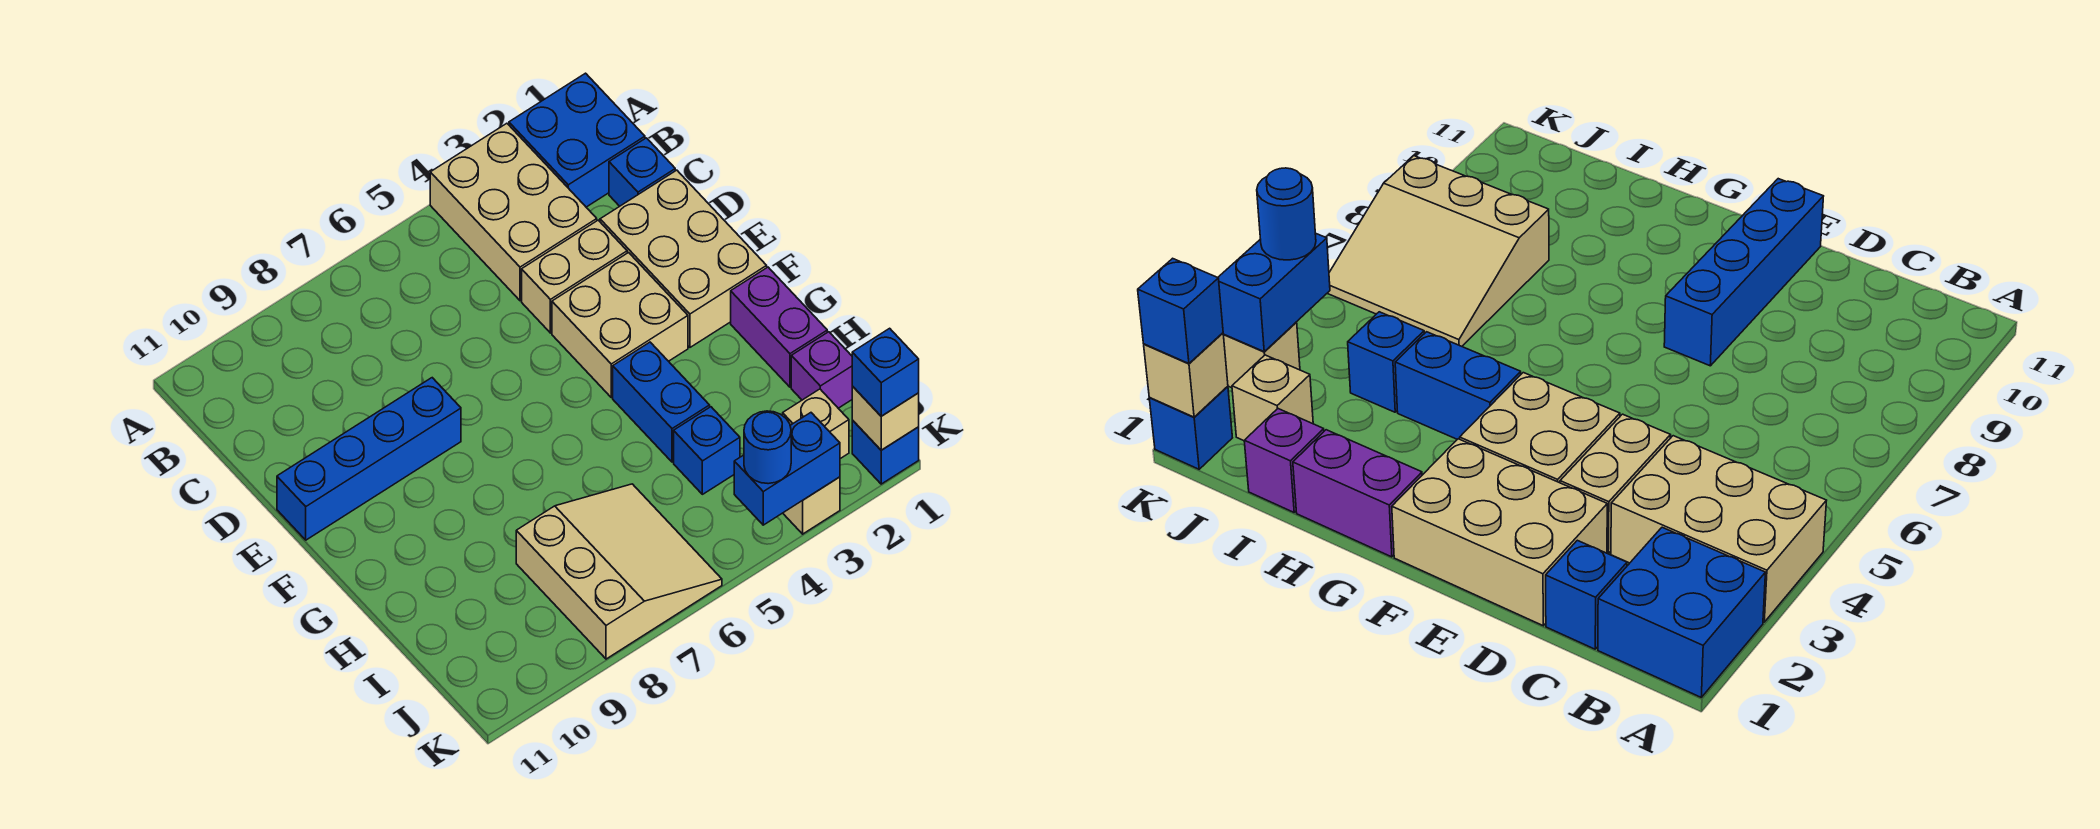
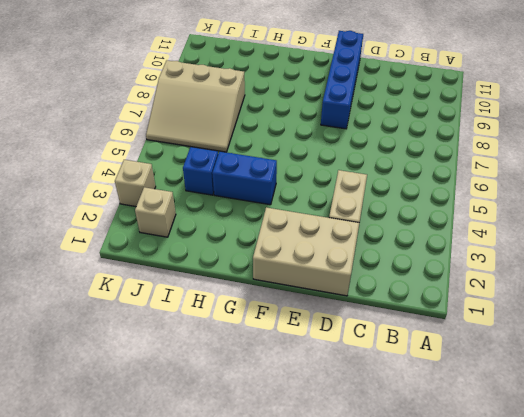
none -> blue 2x2 brick [509,73,645,207]
none -> tan 2x3 brick [430,123,597,301]
none -> blue 1x1 brick [609,138,675,206]

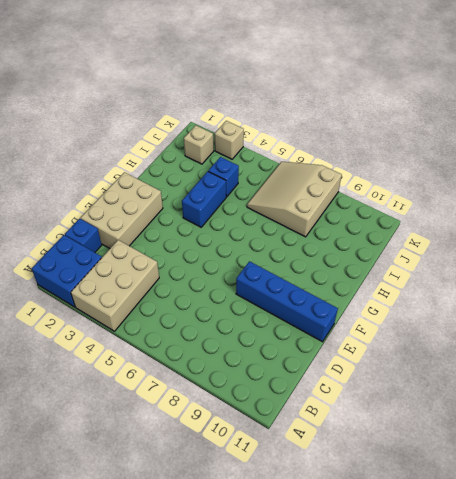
none -> tan 1x2 brick [522,220,627,333]
none -> tan 2x2 brick [552,253,688,397]
none -> purple 1x2 brick [731,267,827,387]

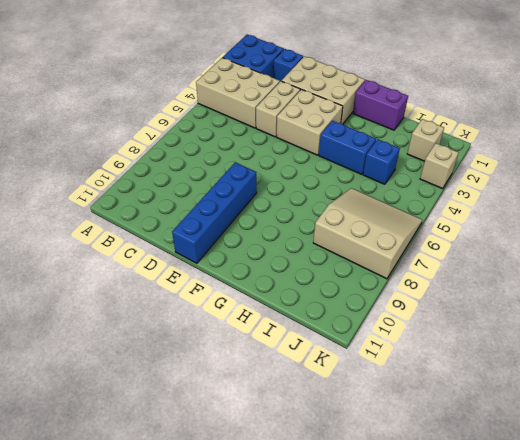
none -> purple 1x1 brick [791,332,852,408]
none -> blue 1x1 brick [852,420,919,484]
none -> tan 1x1 brick [852,386,919,450]

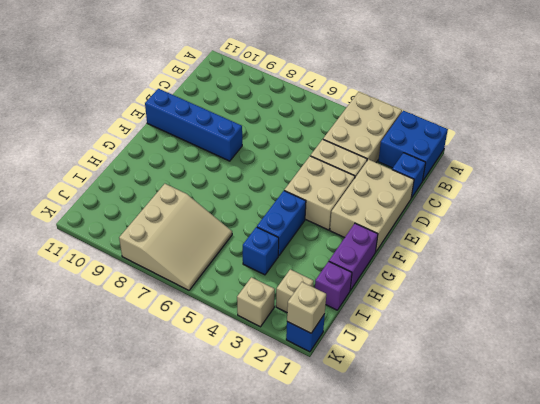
none -> blue 1x2 brick [734,413,840,525]
none -> blue 1x1 brick [852,328,919,416]
none -> blue 1x1 round brick [744,411,791,484]

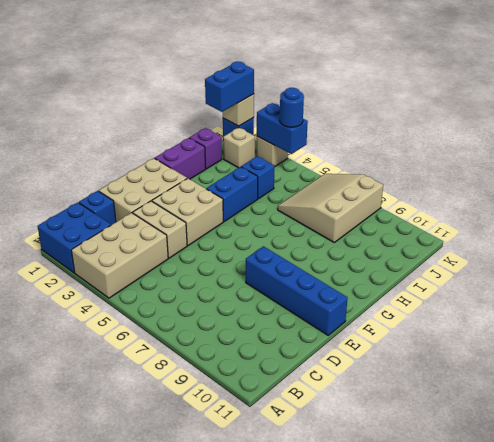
blue 1x2 brick [205,62,254,112] -> blue 1x1 brick [852,328,919,416]

